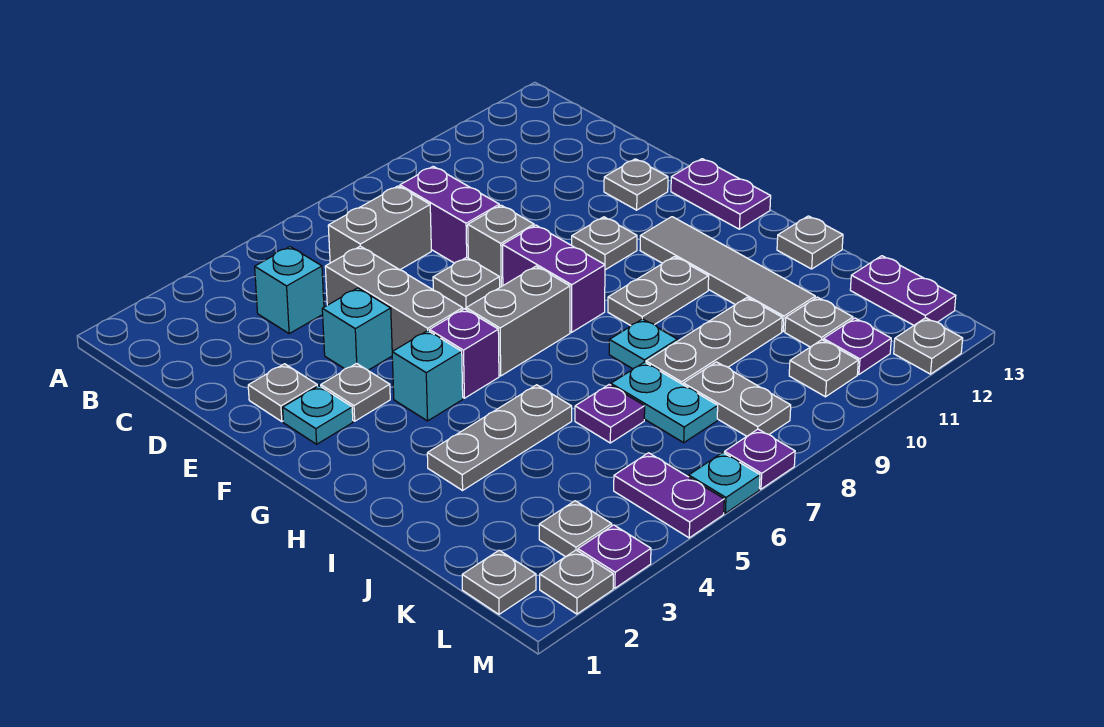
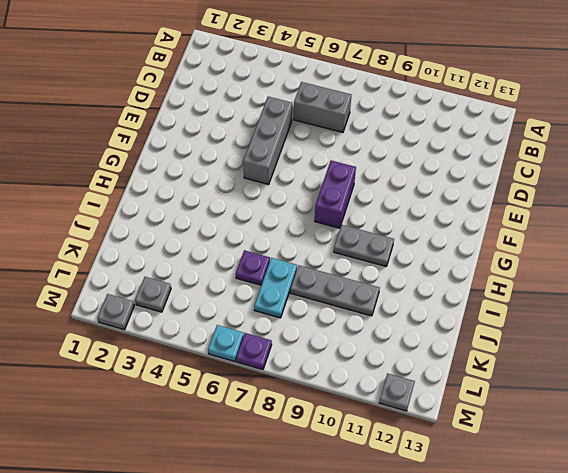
none -> cyan 1x1 brick [255,247,324,333]
none -> purple 1x2 brick [400,166,499,263]
none -> grey 1x1 plate [248,364,317,421]
none -> cyan 1x1 brick [322,288,392,370]

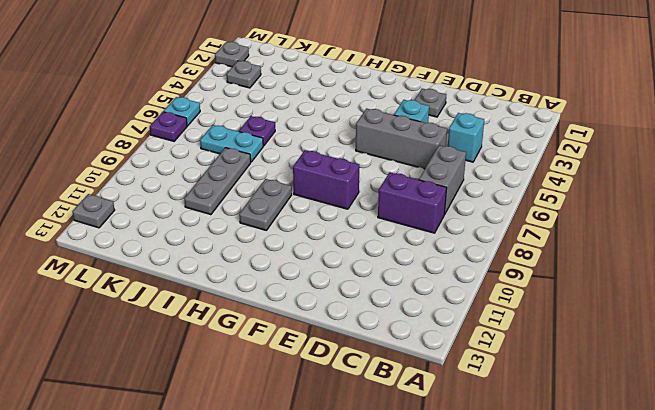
none -> grey 1x1 plate [433,257,500,309]
none -> grey 1x1 brick [468,205,534,287]
none -> grey 1x1 plate [604,159,668,210]
none -> cyan 1x1 plate [283,386,353,444]

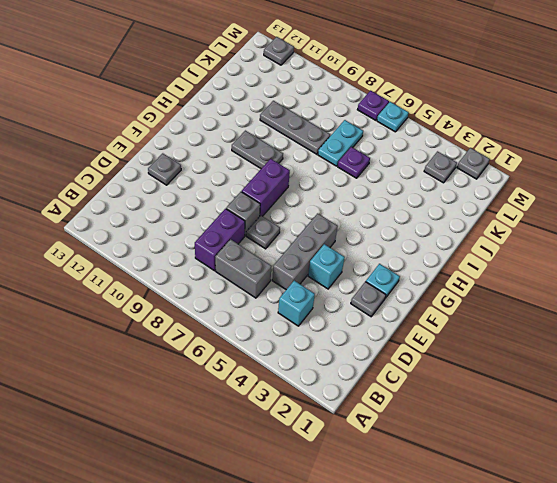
none -> grey 1x1 plate [321,363,390,421]
none -> grey 1x1 plate [572,217,637,270]
none -> purple 1x2 plate [671,159,771,229]
none -> cyan 1x1 brick [392,331,463,421]

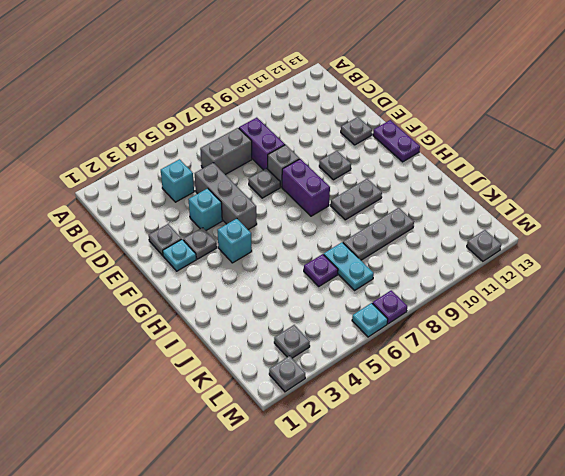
none -> purple 1x1 brick [429,309,499,398]
none -> grey 1x2 brick [466,266,570,376]
none -> grey 1x4 tile [640,217,815,331]
none -> grey 1x3 plate [427,385,572,490]

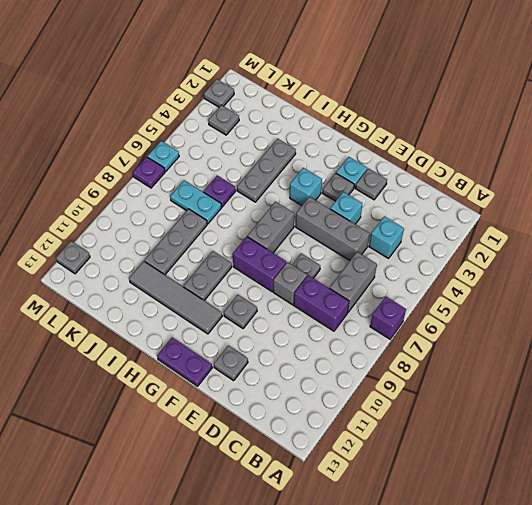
purple 1x1 brick [370,296,406,339] -> purple 1x1 brick moved to [429,309,499,398]
none -> cyan 1x1 plate [609,319,677,369]
none -> grey 1x1 plate [777,216,843,269]
none -> grey 1x2 plate [683,362,791,436]
none -> grey 1x1 plate [785,297,853,347]

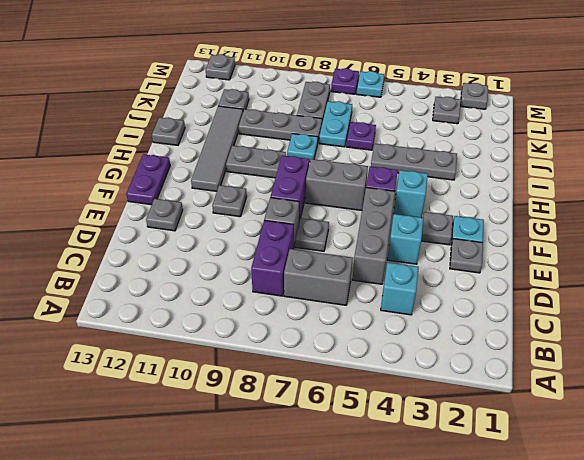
none -> purple 1x2 plate [850,256,956,325]
none -> grey 1x1 plate [462,550,536,614]
none -> purple 1x2 plate [614,453,724,538]
none -> grey 1x1 plate [789,340,858,397]

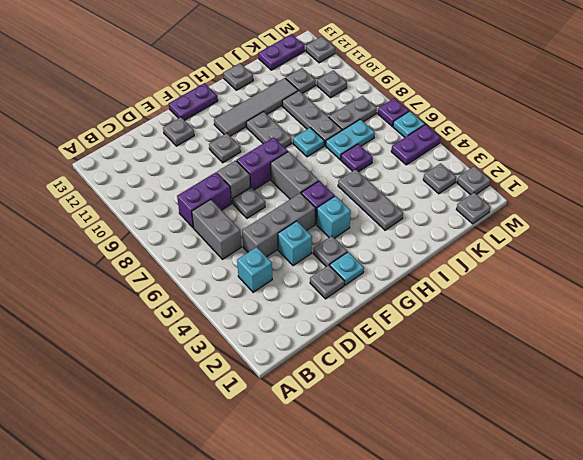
none -> purple 1x1 plate [823,318,891,374]
none -> purple 1x1 plate [578,525,651,588]

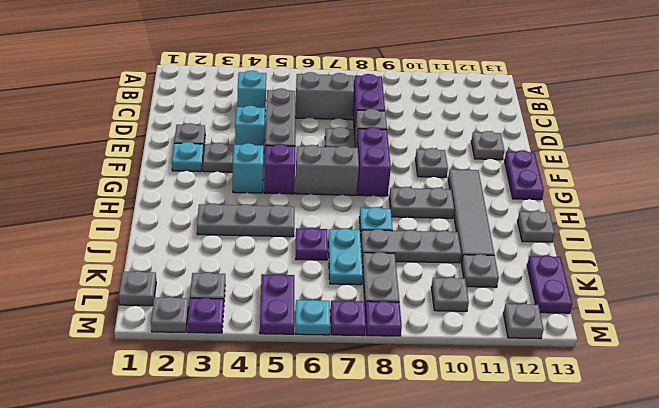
purple 1x1 plate [365,301,402,336] -> purple 1x1 plate moved to [823,318,891,374]

